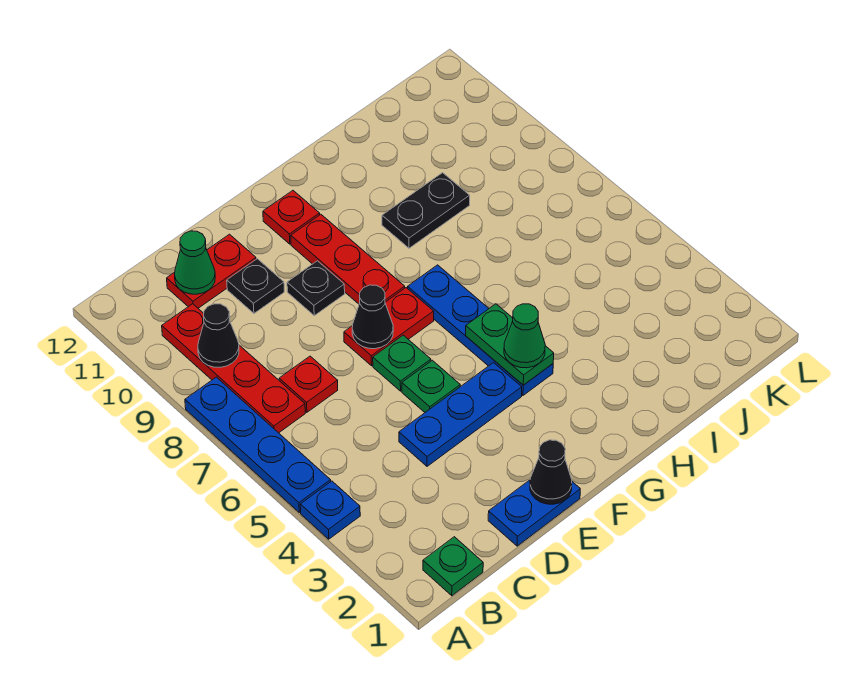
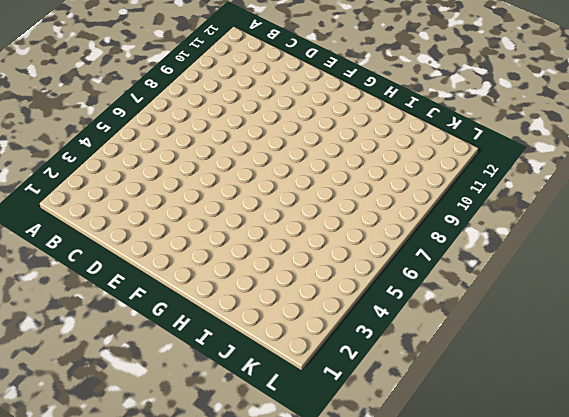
none -> blue 1x1 plate [300,481,360,539]
none -> blue 1x4 plate [185,377,331,512]
none -> green 1x1 plate [423,537,483,596]

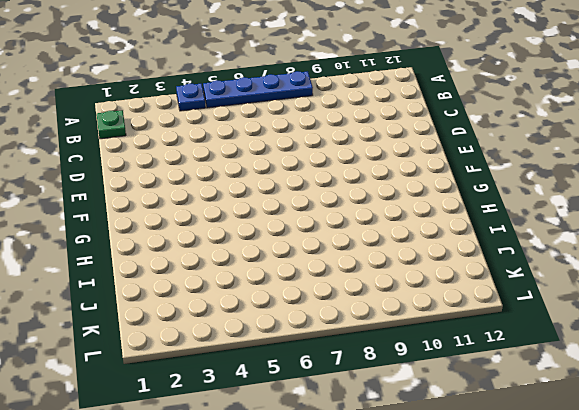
none -> red 1x4 plate [162,304,305,433]
none -> red 1x1 plate [279,356,338,412]
none -> red 1x2 plate [167,234,256,308]

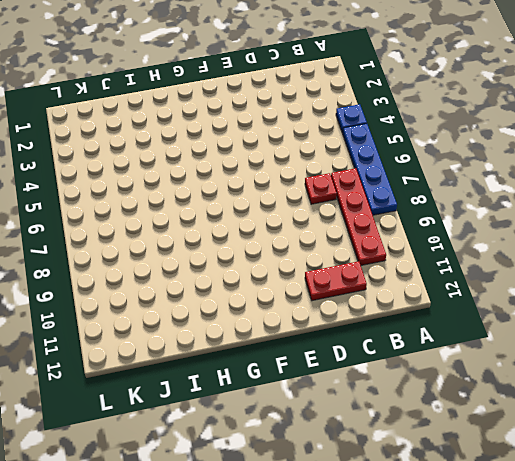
none -> green 1x1 plate [423,537,483,596]
none -> blue 1x2 plate [488,480,580,546]
none -> blue 1x3 plate [399,363,522,466]

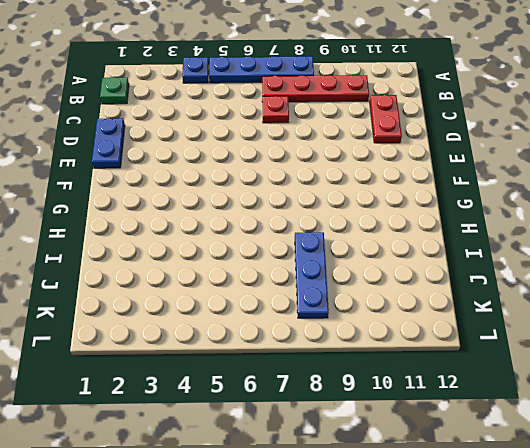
blue 1x3 plate [295,232,329,318] -> blue 1x3 plate moved to [399,363,522,466]
none -> black 1x1 plate [227,259,284,313]
none -> green 1x1 plate [402,360,460,412]
none -> green 1x1 plate [373,335,431,391]

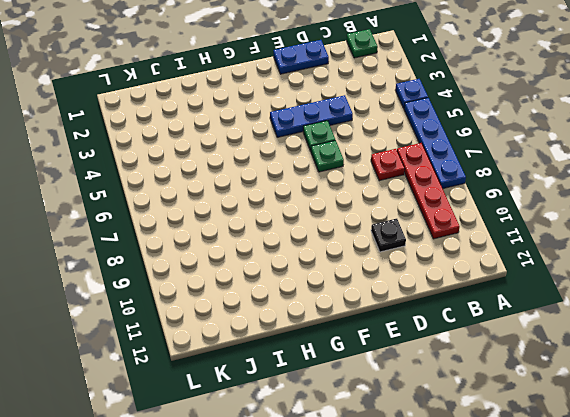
none -> red 1x2 plate [167,234,256,308]
none -> red 1x2 plate [344,288,434,366]
none -> black 1x1 plate [287,261,345,315]

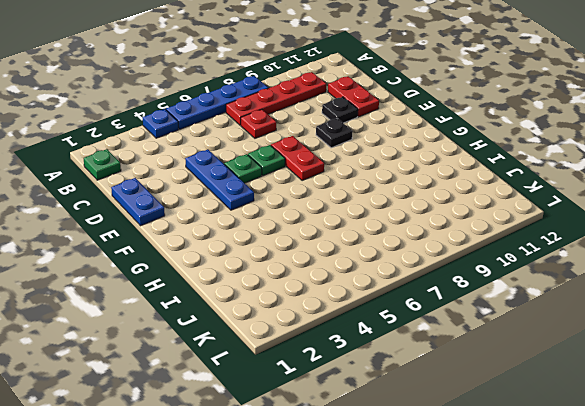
none -> red 1x3 plate [291,214,405,304]
none -> red 1x1 plate [263,191,320,244]
none -> blue 1x4 plate [408,265,553,395]

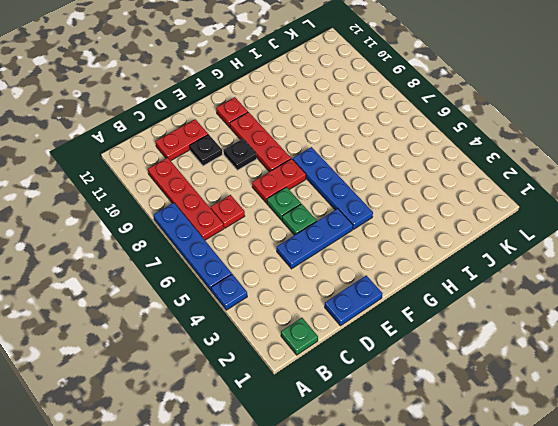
none -> black 1x2 plate [382,173,470,248]
none -> black 1x1 cone [198,304,239,367]
none -> green 1x1 cone [175,231,215,294]

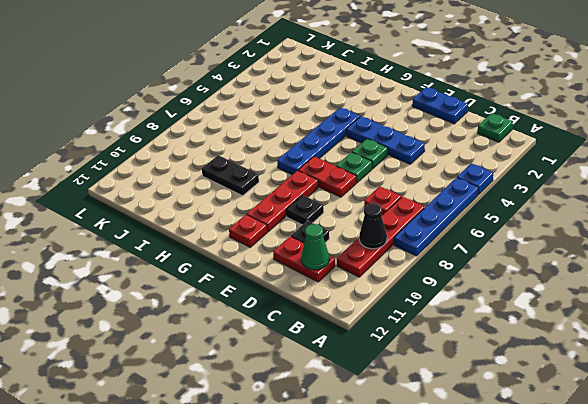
none -> black 1x1 cone [530,440,572,504]
none -> black 1x1 cone [352,285,393,349]
none -> green 1x2 plate [466,304,554,385]

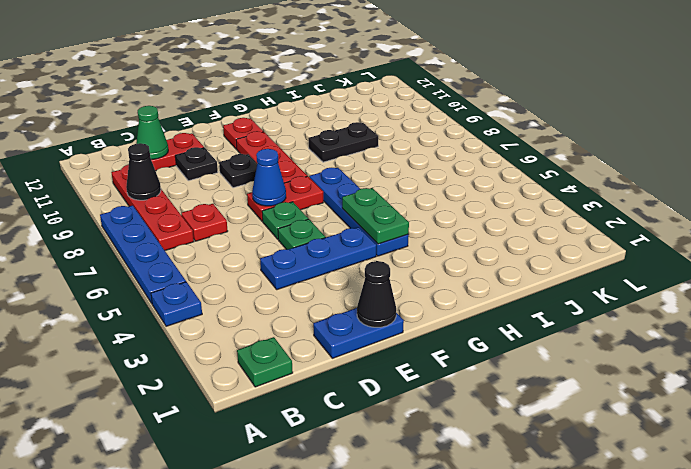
blue 1x1 cone [252,149,286,206] -> black 1x1 cone [352,285,393,349]
none -> green 1x1 cone [504,304,545,368]

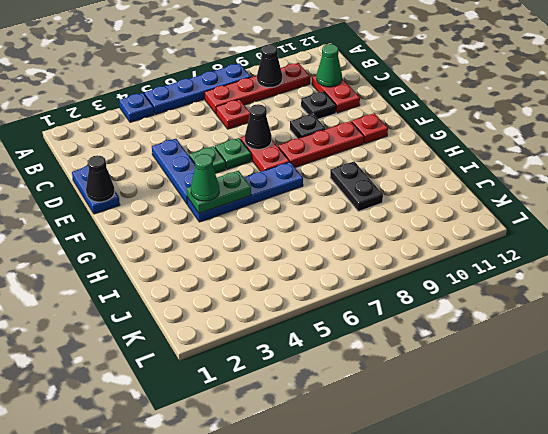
none -> green 1x1 plate [423,537,483,596]

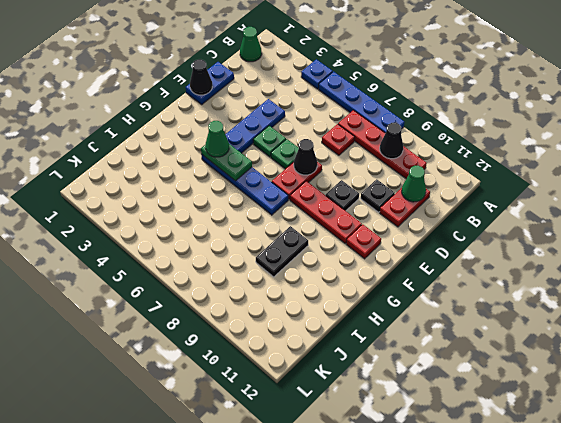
green 1x1 cone [240,27,262,62] -> green 1x1 plate [423,537,483,596]

